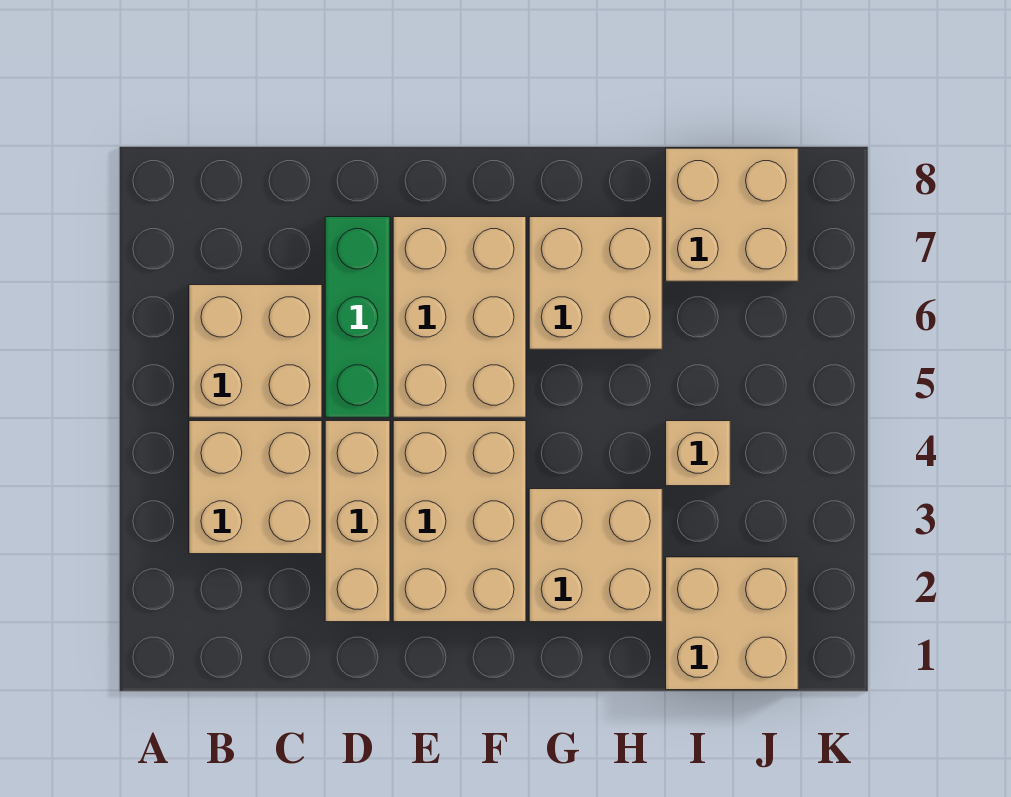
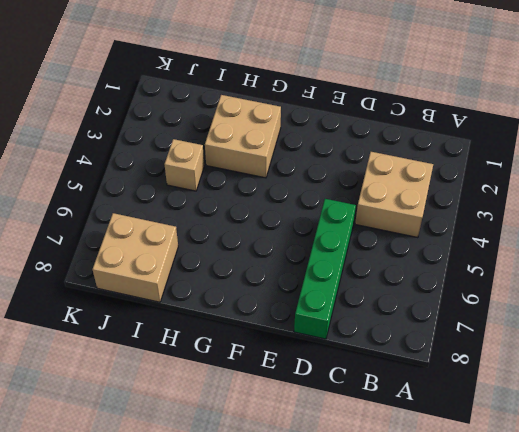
green 1x4 brick [294,199,356,339] -> green 1x3 brick [325,217,390,417]
none -> tan 2x2 brick [189,285,322,417]
none -> tan 1x3 brick [325,421,390,622]

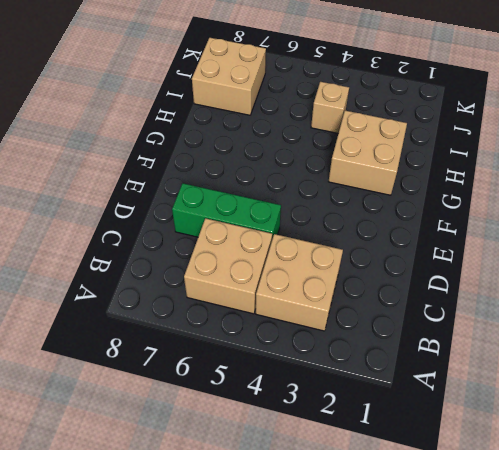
none -> tan 1x3 brick [325,421,390,622]
none -> tan 2x3 brick [393,421,526,622]

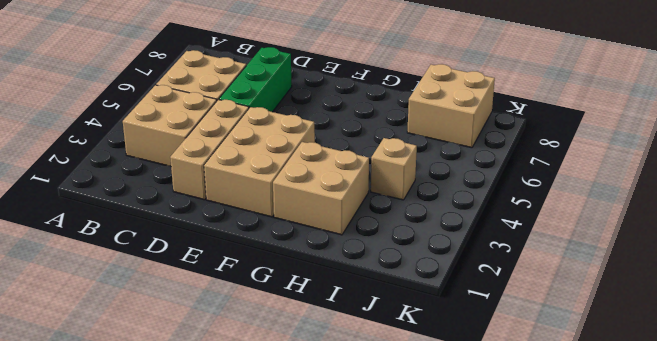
none -> tan 2x3 brick [393,217,526,417]
none -> tan 2x2 brick [529,217,662,349]

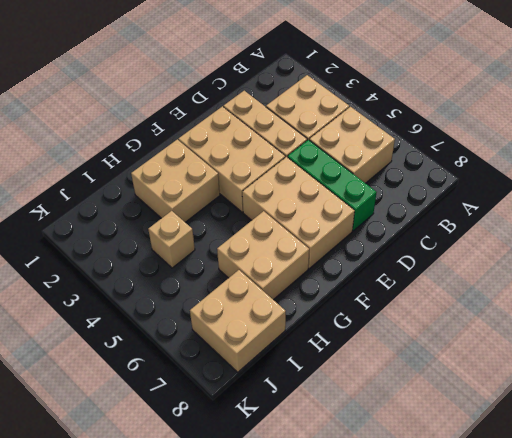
none -> tan 2x2 brick [666,557,798,690]

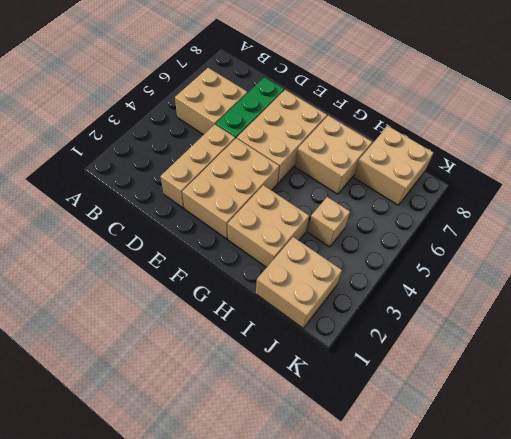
none -> tan 2x2 brick [189,421,322,554]

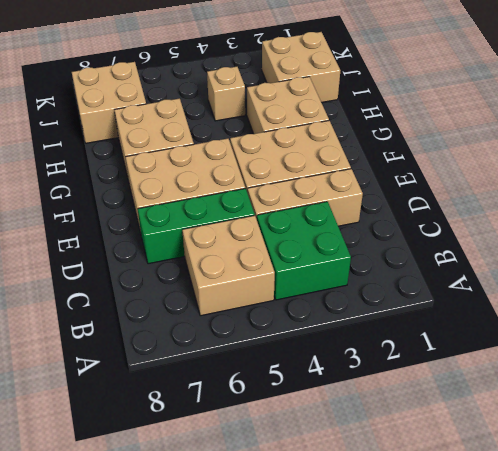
green 2x2 brick [257,202,351,300] -> tan 2x2 brick [189,421,322,554]

